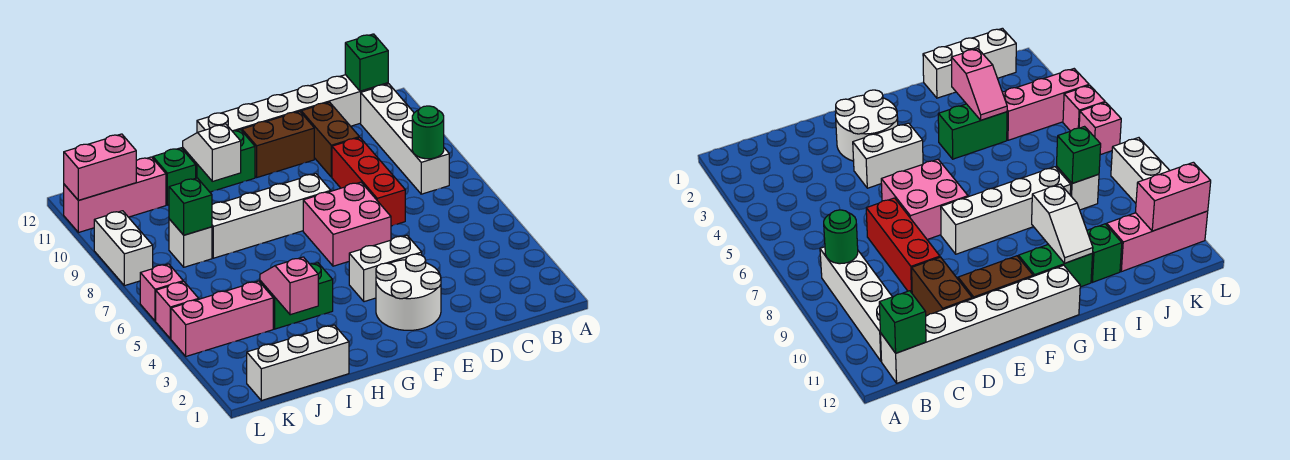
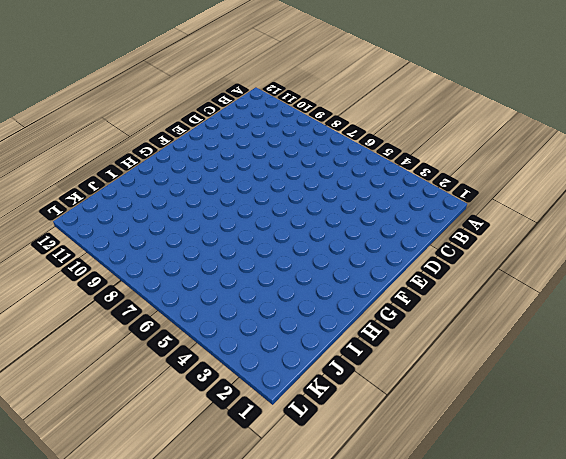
none -> white 1x4 brick [361,84,449,194]
none -> white 1x6 brick [197,75,388,133]
none -> red 1x3 brick [332,138,405,226]

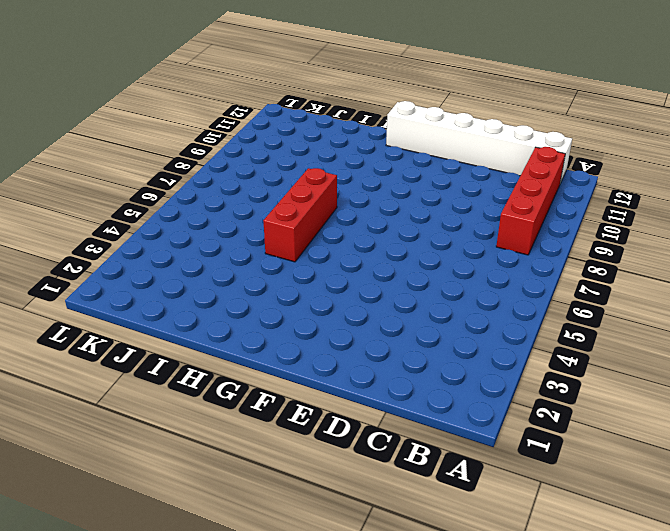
red 1x4 brick [496,147,565,255] -> white 1x4 brick [361,84,449,194]
red 1x3 brick [263,168,337,262] -> red 1x3 brick moved to [332,138,405,226]
none -> brown 1x2 brick [301,102,359,177]
none -> white 2x2 round brick [376,254,441,330]
none -> white 1x2 brick [349,235,422,302]

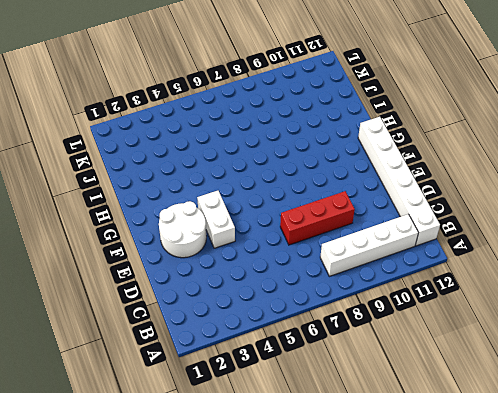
none -> brown 1x2 brick [301,102,359,177]
none -> pink 2x2 brick [303,182,391,266]
none -> brown 1x2 brick [242,111,314,177]

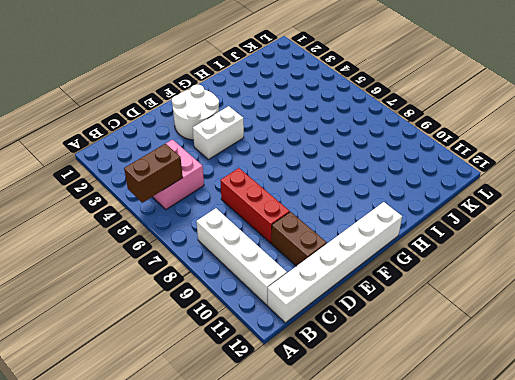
brown 1x2 brick [124,144,183,203] -> brown 1x2 brick moved to [242,111,314,177]
pink 2x2 brick [153,139,204,209] -> pink 2x2 brick moved to [303,182,391,266]
none -> white 1x4 brick [212,174,331,258]
none -> green 1x2 brick [183,130,255,192]
none -> green 1x2 brick [260,263,333,329]

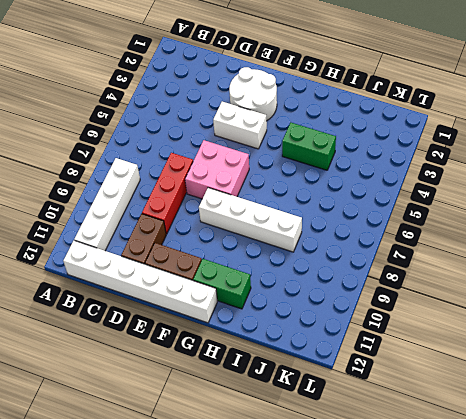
none -> white 1x3 brick [247,325,349,401]
none -> green 1x1 brick [153,148,196,205]
none -> pink 1x3 brick [171,281,273,356]

